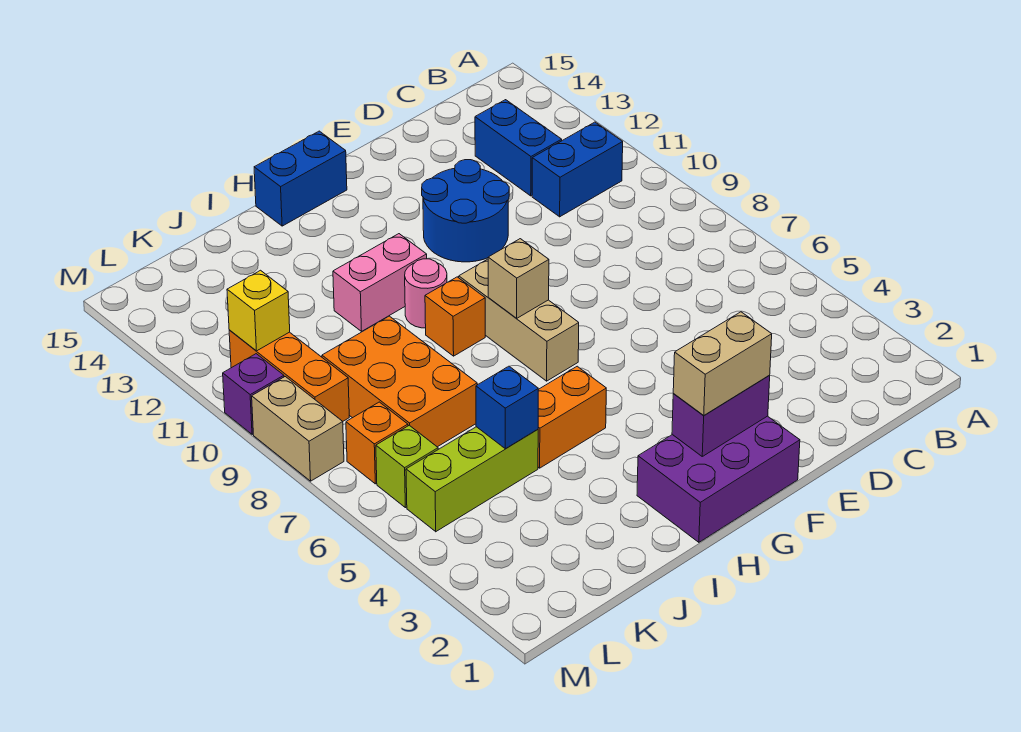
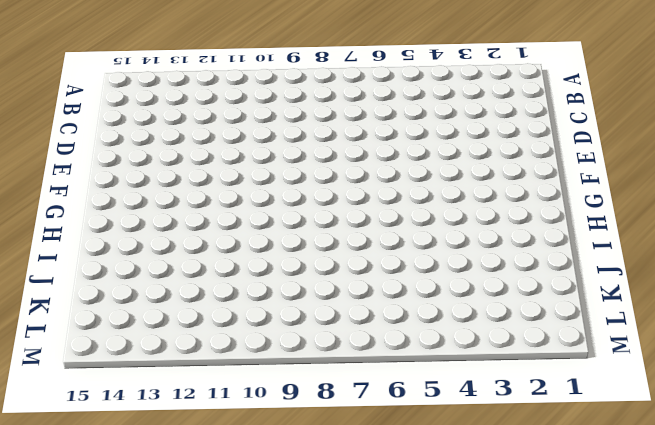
none -> blue 1x2 brick [532,122,623,217]
none -> blue 1x2 brick [475,100,562,196]
none -> blue 2x2 round brick [422,160,509,262]

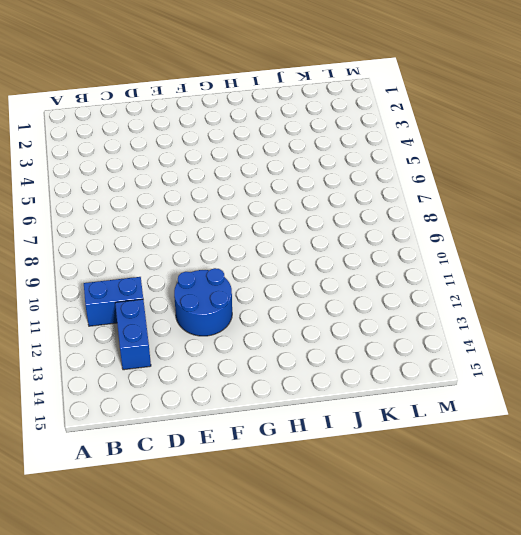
none -> purple 2x3 brick [637,416,800,542]
none -> tan 1x3 brick [459,259,579,381]
none -> blue 1x2 brick [254,131,347,226]

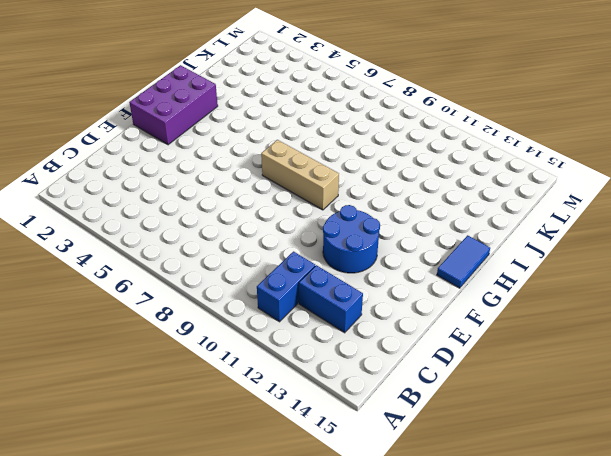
blue 1x2 tile [437,235,490,288] -> blue 1x2 brick [254,131,347,226]
none -> orange 1x2 brick [538,366,606,468]
none -> orange 1x1 brick [425,277,485,356]
none -> pink 1x1 round brick [405,259,447,328]

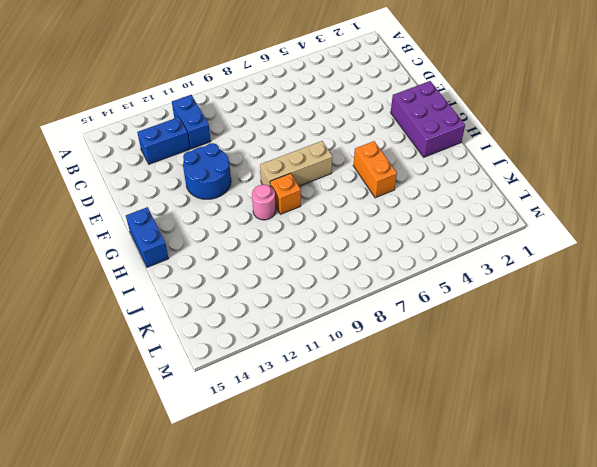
none -> pink 1x2 brick [333,234,427,331]
none -> lime 1x3 brick [406,427,538,532]
none -> orange 2x3 brick [322,316,477,447]

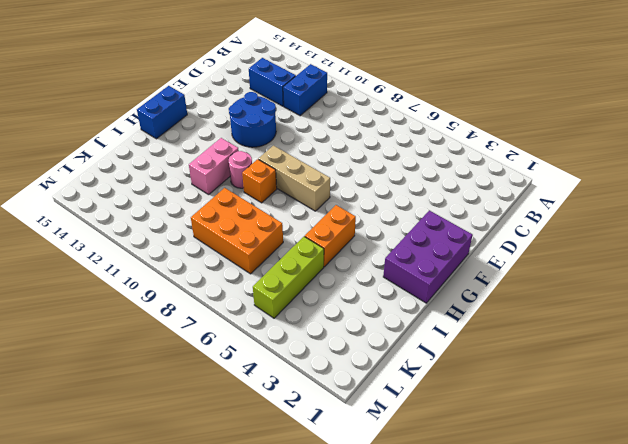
none -> lime 1x1 brick [376,425,438,508]
none -> orange 1x1 brick [346,402,408,484]
none -> orange 1x3 brick [229,330,349,421]

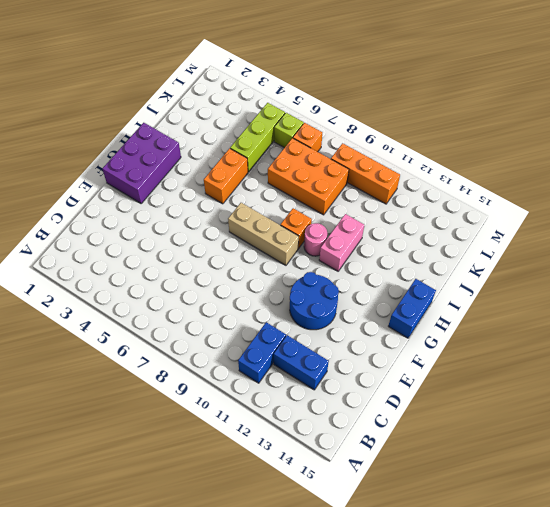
none -> tan 1x2 brick [252,377,344,481]
none -> purple 1x1 brick [223,354,284,434]
none -> purple 1x2 brick [672,375,770,456]

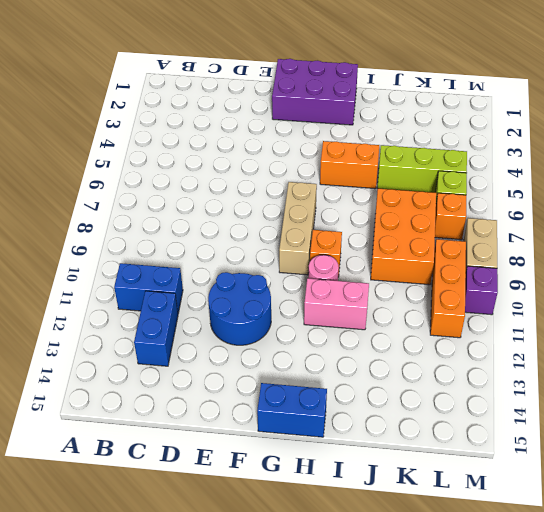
none -> purple 1x2 brick [672,375,770,456]
none -> tan 1x1 brick [488,239,549,318]
none -> blue 1x1 brick [476,366,538,449]

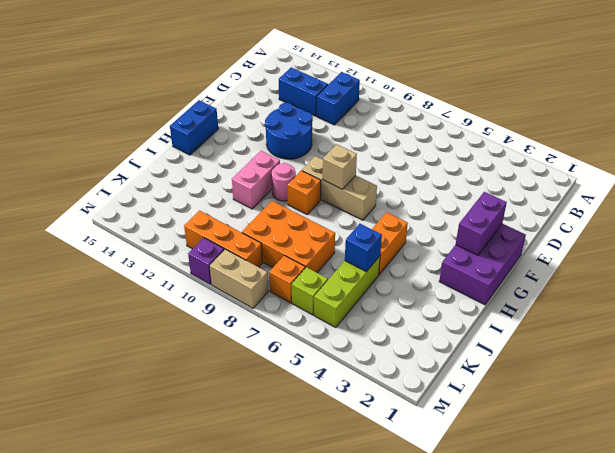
none -> yellow 1x1 brick [227,270,290,351]
none -> tan 1x2 brick [673,312,772,416]

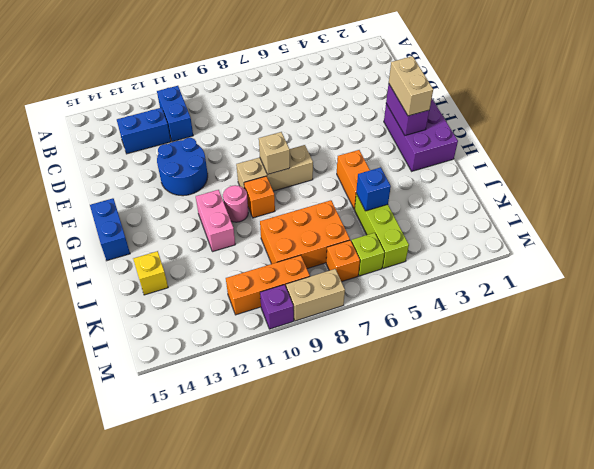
yellow 1x1 brick [133,251,168,295] -> yellow 1x1 brick moved to [227,270,290,351]

